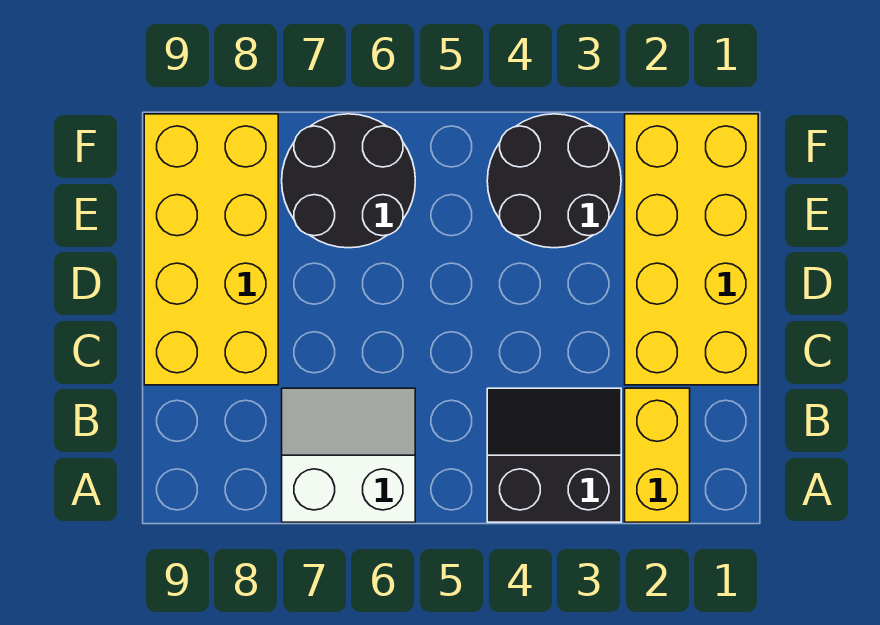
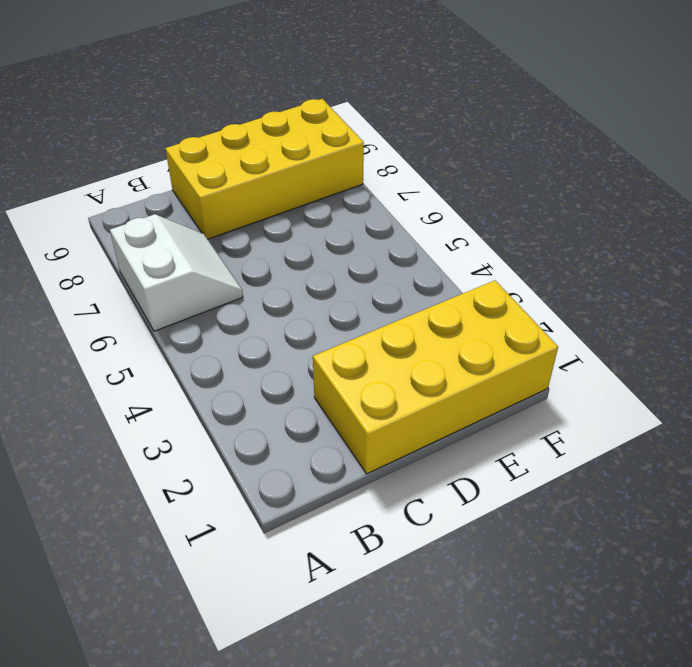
none -> yellow 1x2 brick [625,388,690,522]
none -> black 2x2 slope [487,388,621,522]

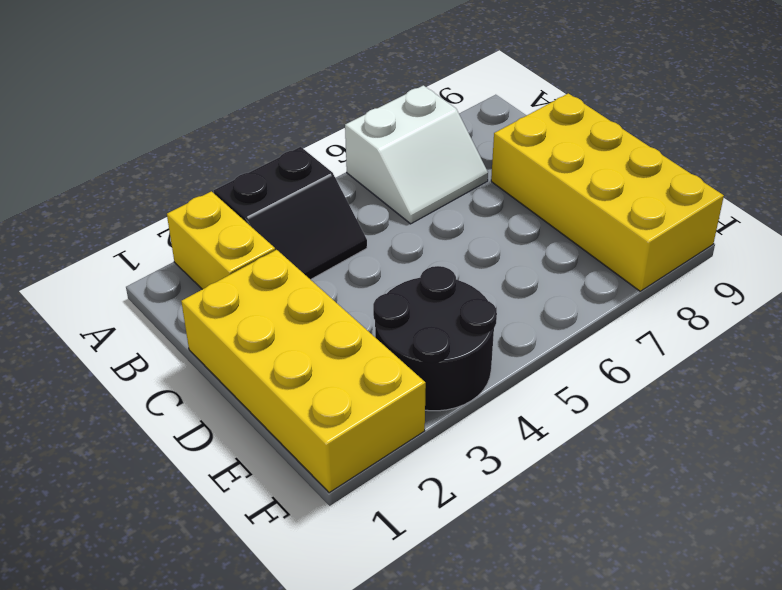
none -> black 2x2 round brick [282,114,415,248]

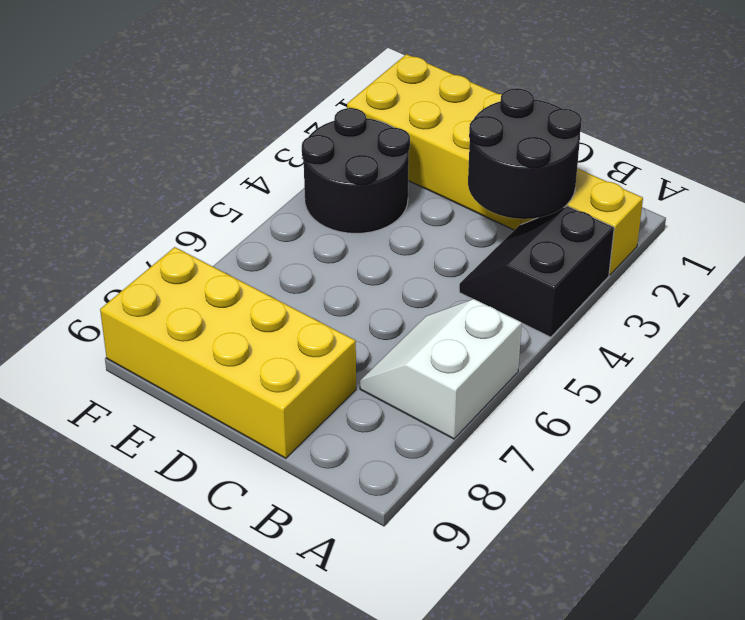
black 2x2 round brick [468,88,582,219] -> black 2x2 round brick moved to [282,114,415,248]

